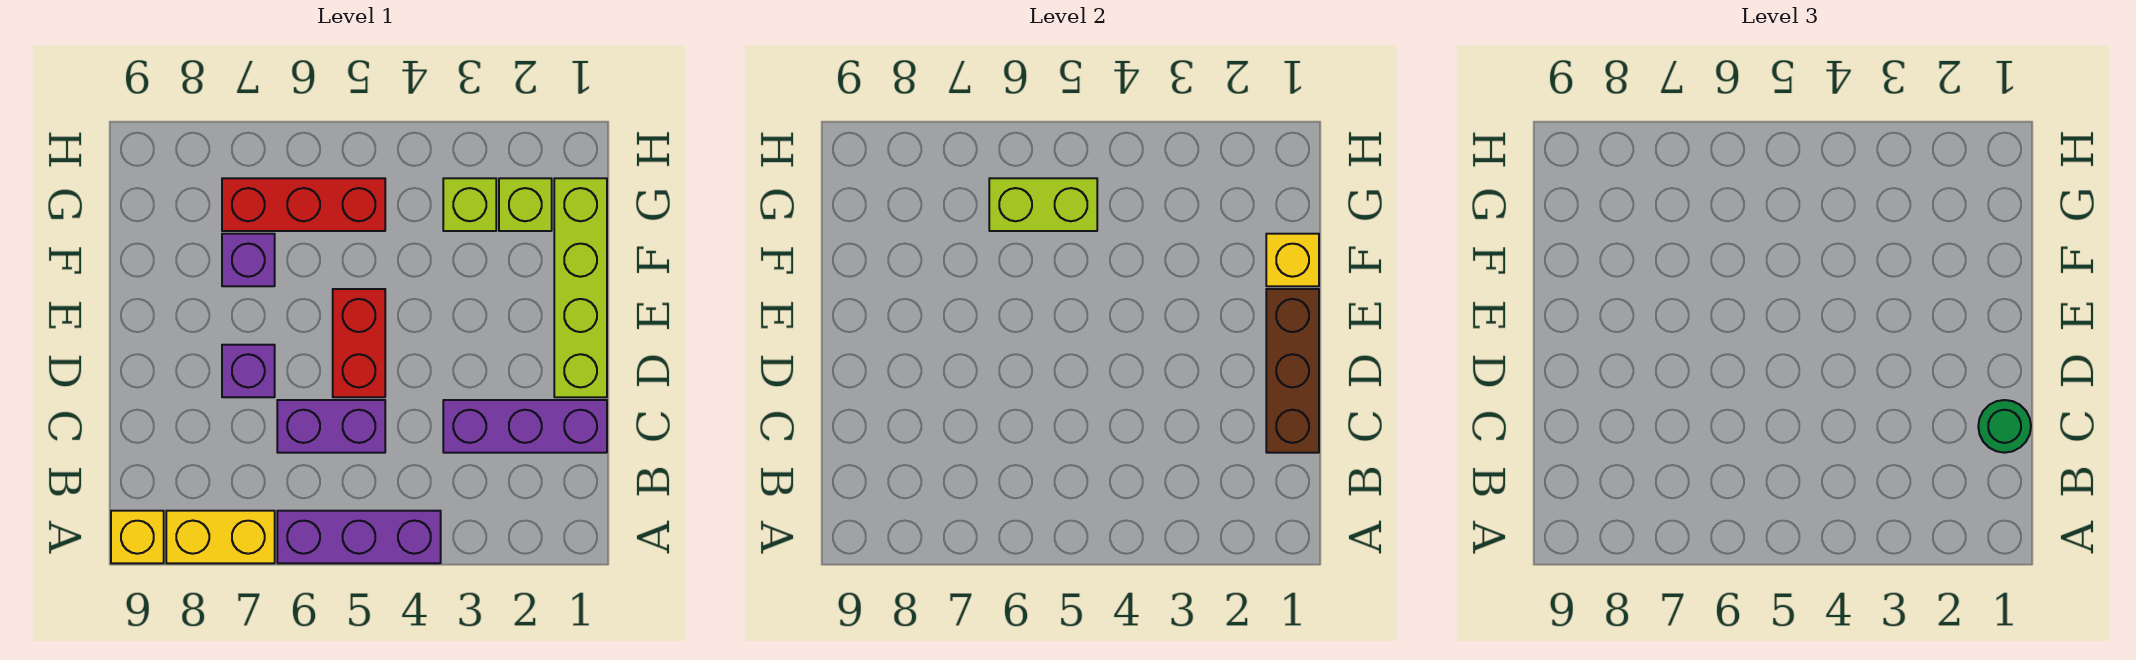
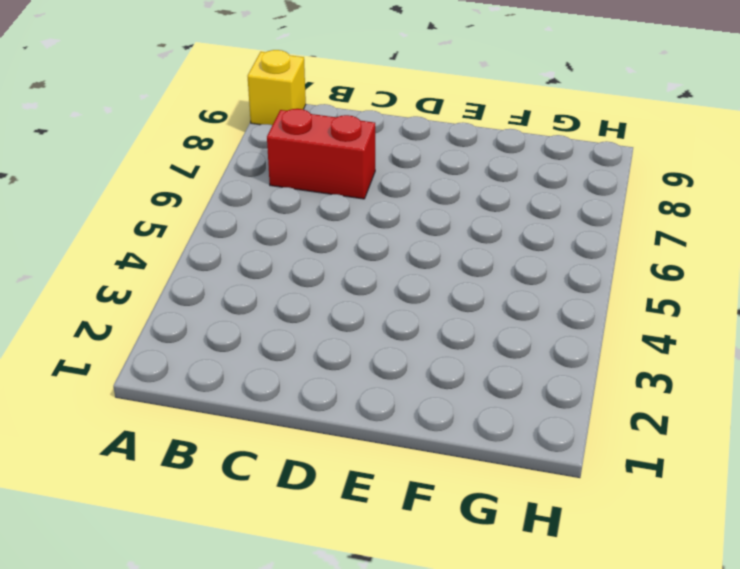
red 1x2 brick [267,109,375,199] -> red 1x2 brick moved to [333,289,385,397]
none -> purple 1x3 brick [277,511,441,563]
none -> yellow 1x2 brick [166,511,275,563]
none -> purple 1x3 brick [443,400,607,453]

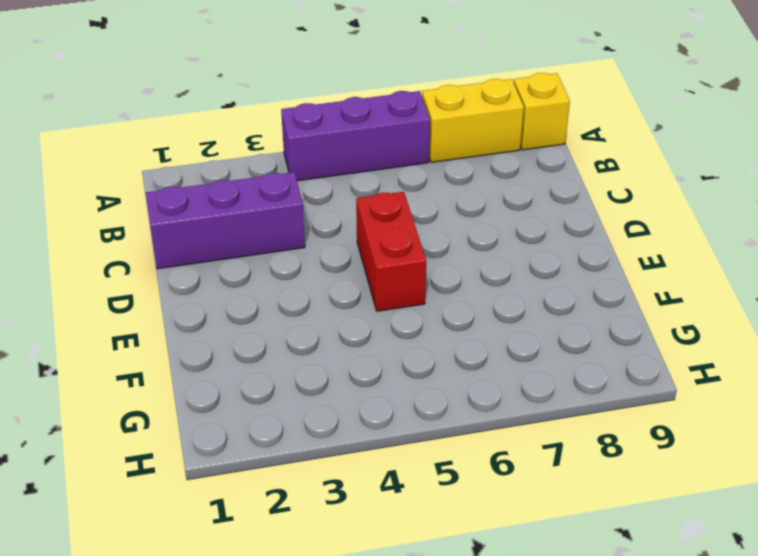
none -> purple 1x2 brick [277,400,385,453]
none -> lime 1x4 brick [554,178,607,397]
none -> purple 1x1 brick [222,345,275,397]

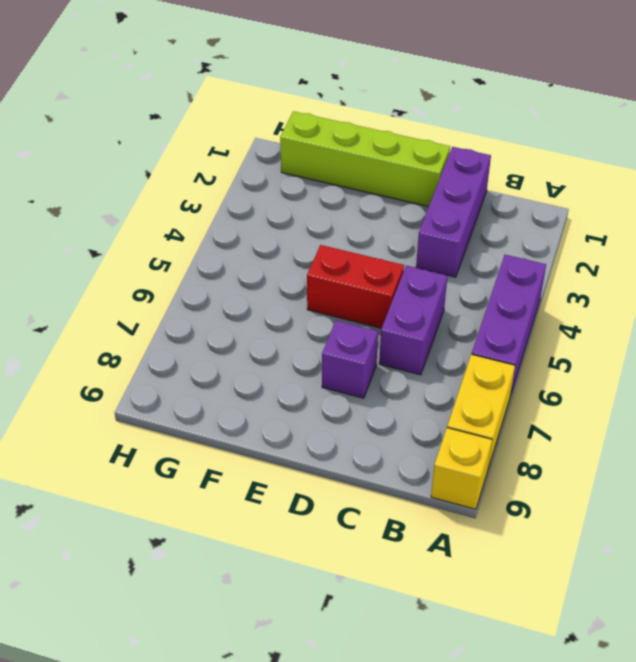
none -> purple 1x1 brick [222,234,275,286]
none -> lime 1x1 brick [499,178,552,231]
none -> lime 1x1 brick [443,178,496,231]

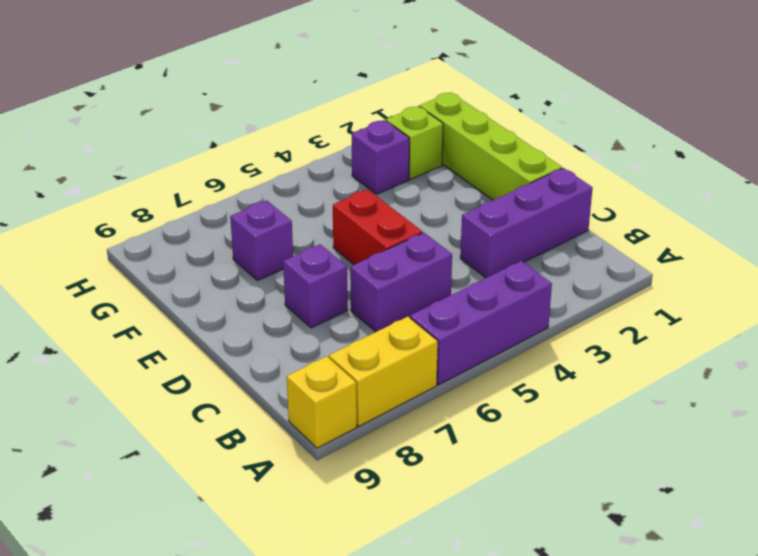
purple 1x1 brick [352,120,409,194] -> lime 1x1 brick [443,178,496,231]
none -> red 1x3 brick [222,178,385,231]
none -> brown 1x3 brick [1266,289,1319,453]
none -> yellow 1x1 brick [1266,234,1319,286]

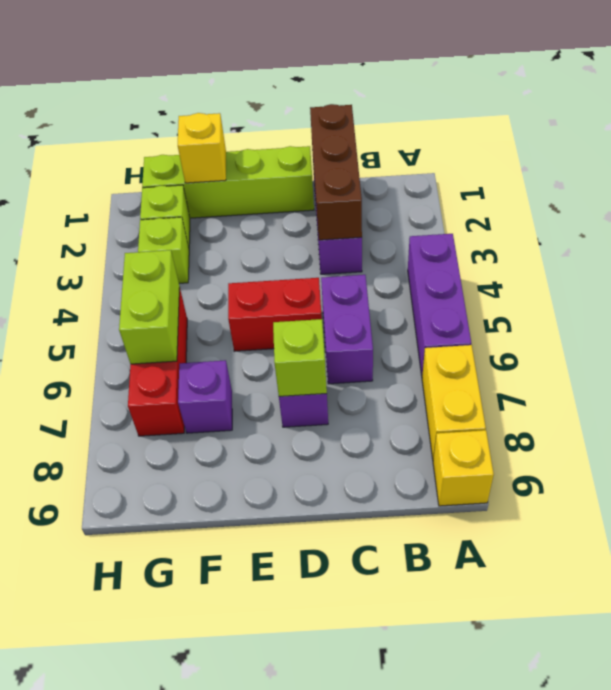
brown 1x3 brick [310,104,362,240] -> brown 1x3 brick turned to [1266,289,1319,453]
lime 1x1 brick [273,319,327,396] -> none
none -> green 1x1 round brick [1978,400,2031,453]

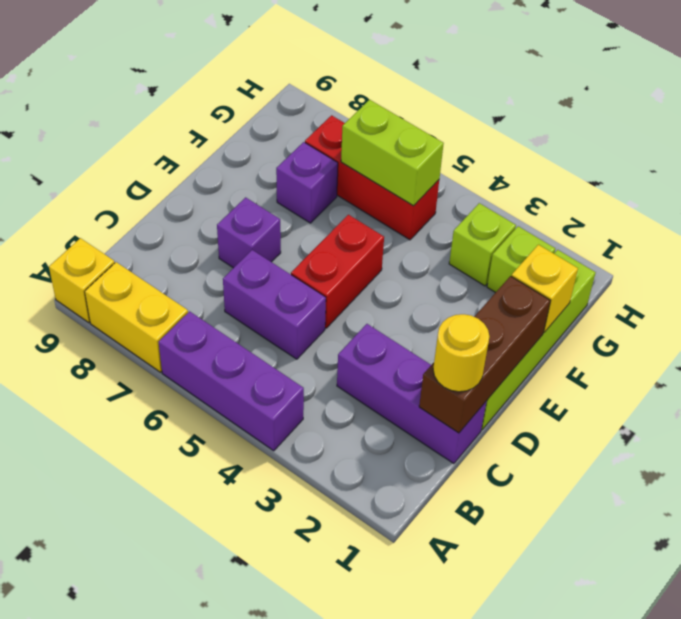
yellow 1x1 round brick [433,314,490,392] -> green 1x1 round brick [1978,400,2031,453]

